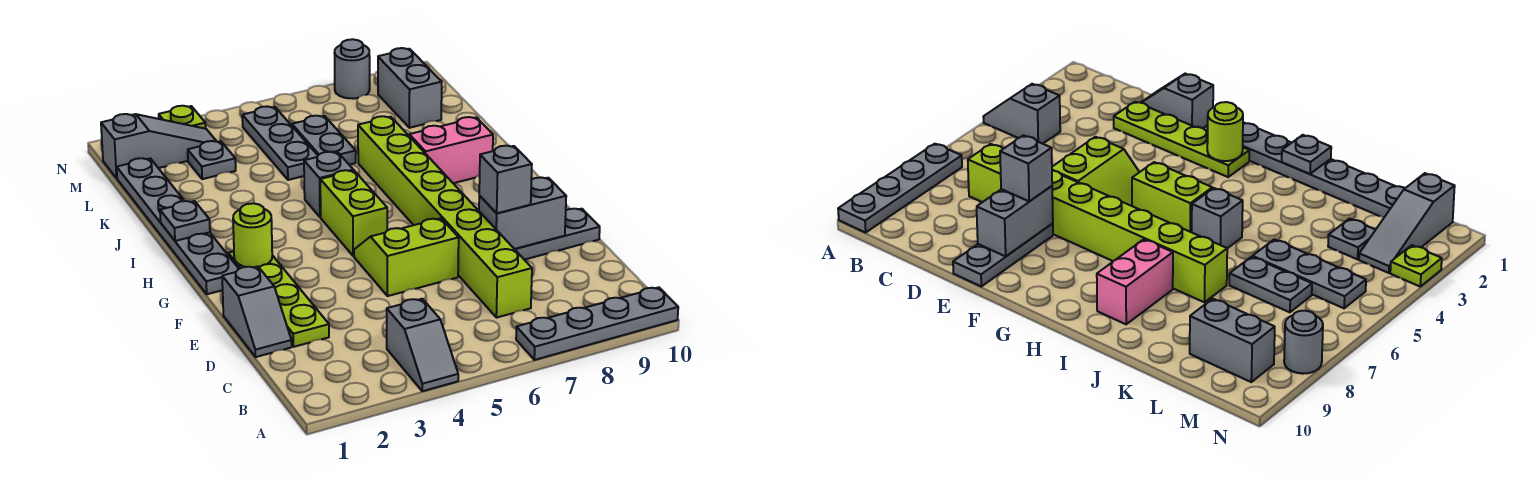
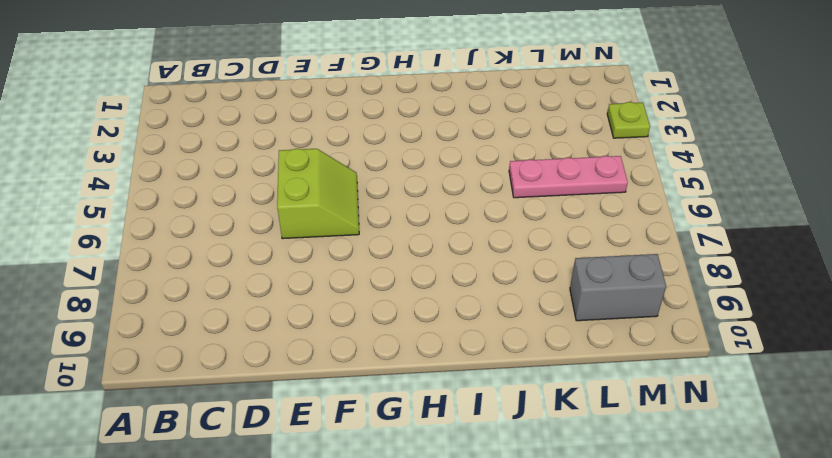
pink 1x3 plate [509,156,628,198] -> grey 1x3 plate [242,106,318,180]
none -> grey 1x2 slope [387,299,458,391]
none -> grey 1x4 plate [516,287,678,360]
none -> lime 1x8 brick [358,116,532,318]

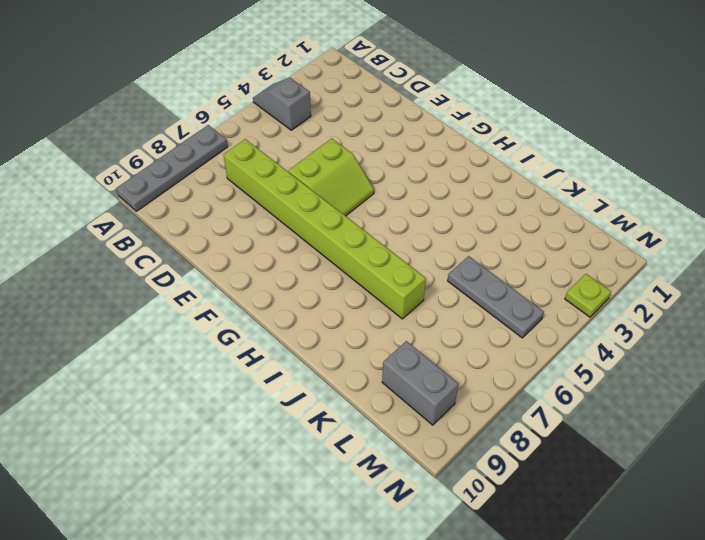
none -> grey 1x2 slope [222,266,292,357]
none -> lime 1x4 plate [228,251,329,347]
none -> grey 1x3 plate [515,209,600,260]

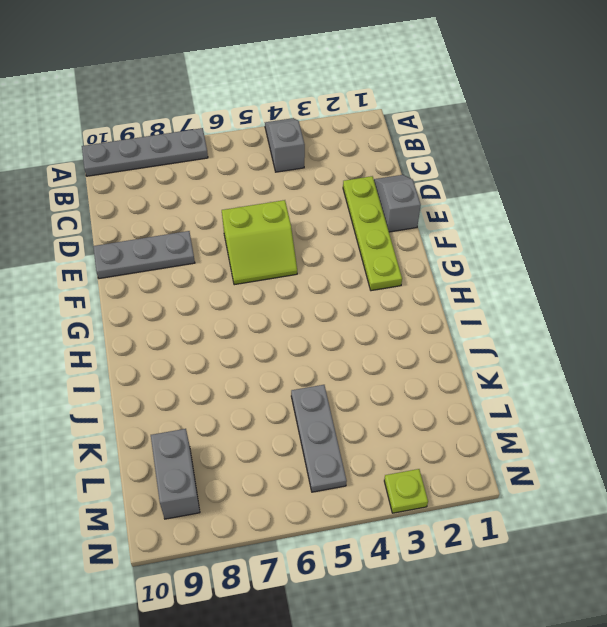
none -> lime 1x8 brick [358,116,532,318]
none -> grey 1x6 plate [117,158,239,294]
none -> lime 1x2 brick [320,170,387,256]

